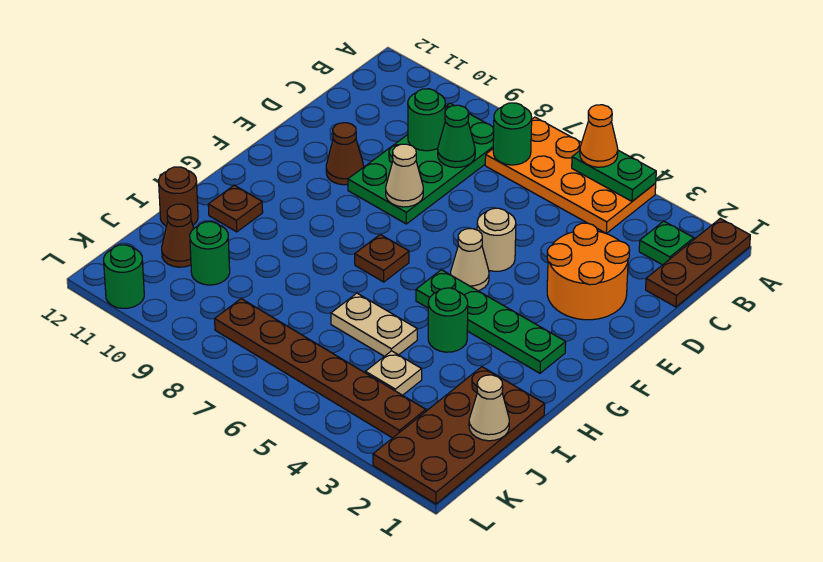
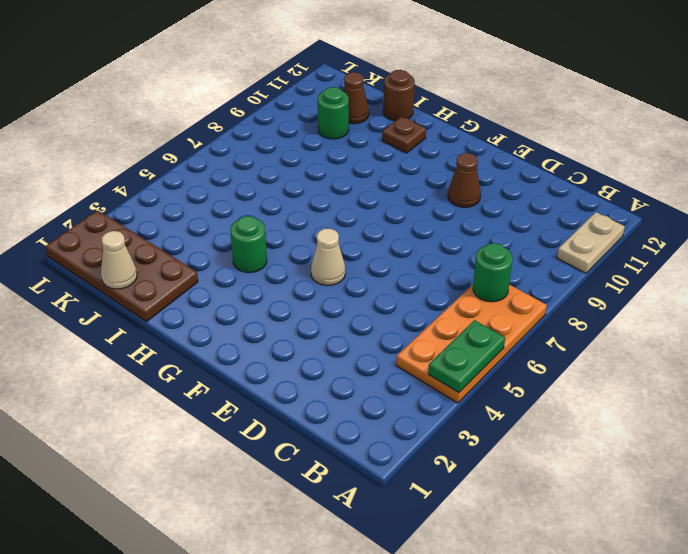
tan 1x2 plate [557,212,625,273] -> tan 1x2 plate moved to [331,293,417,356]
none -> brown 1x3 plate [646,219,750,307]
none -> green 1x1 plate [639,221,694,265]
none -> green 2x4 plate [348,103,494,224]

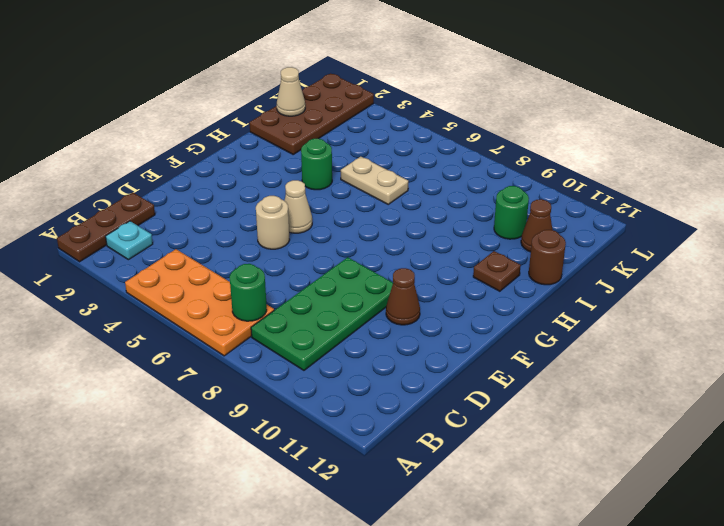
cyan 1x1 plate [105,221,153,260] -> green 1x1 plate [639,221,694,265]
none -> orange 2x2 round brick [547,223,630,320]
none -> green 1x4 plate [416,270,566,373]
none -> brown 1x1 plate [355,235,409,282]

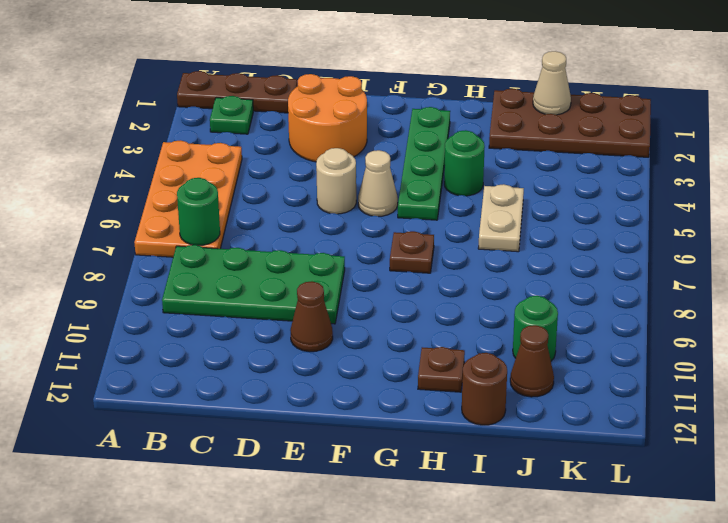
none -> tan 1x1 plate [365,351,422,395]
none -> brown 1x6 plate [215,299,426,438]
none -> green 1x1 round brick [104,245,144,308]

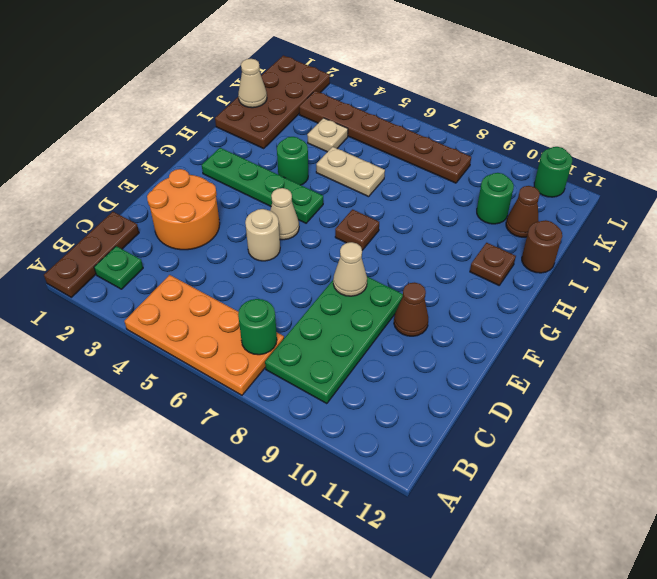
none -> green 1x2 plate [572,150,656,201]
none -> green 1x1 cone [438,105,475,168]
none -> green 1x1 round brick [408,89,445,151]

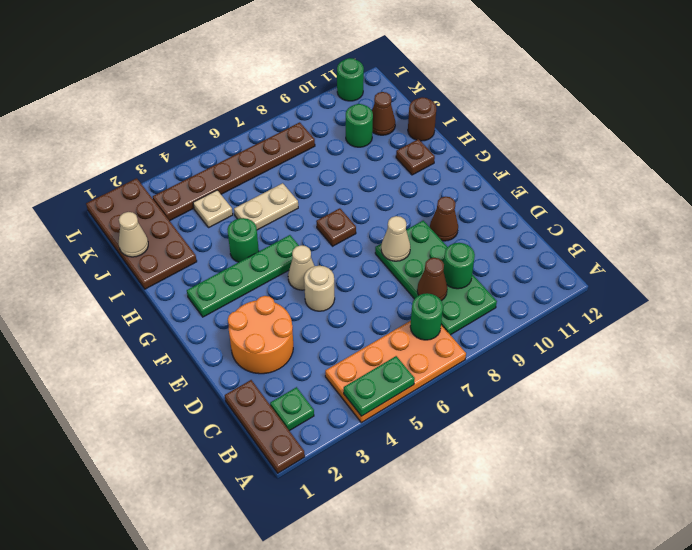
brown 1x1 cone [417,258,447,301] -> green 1x1 cone [438,105,475,168]
none -> orange 1x1 cone [580,105,618,167]

